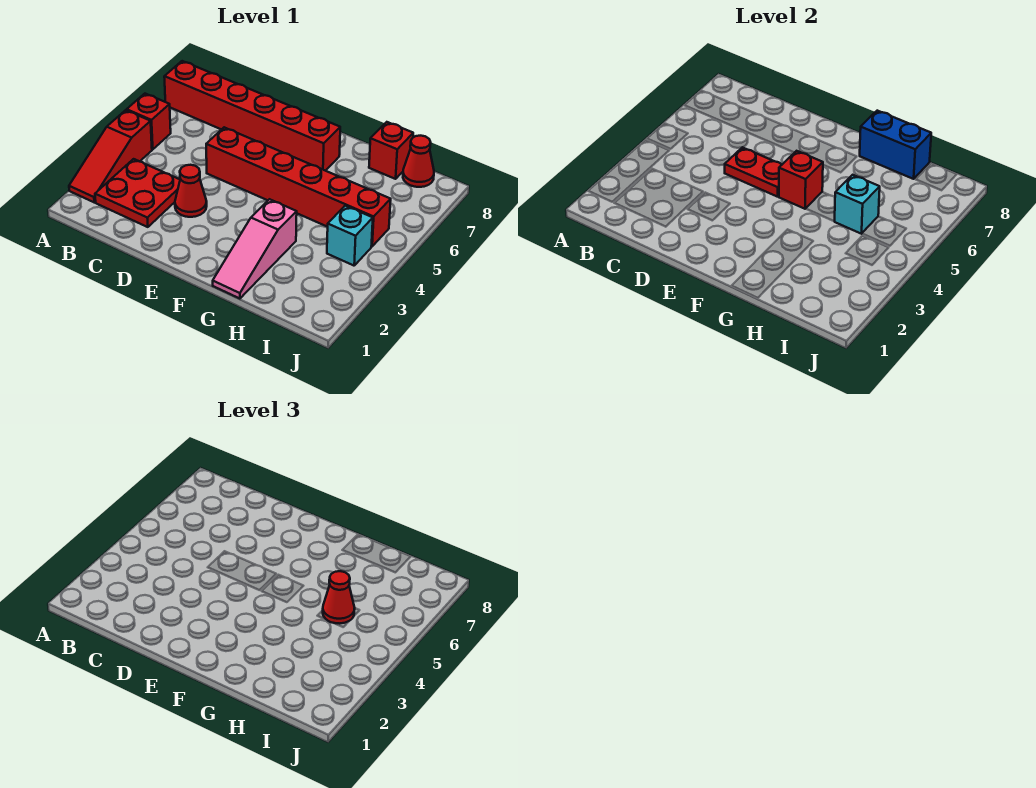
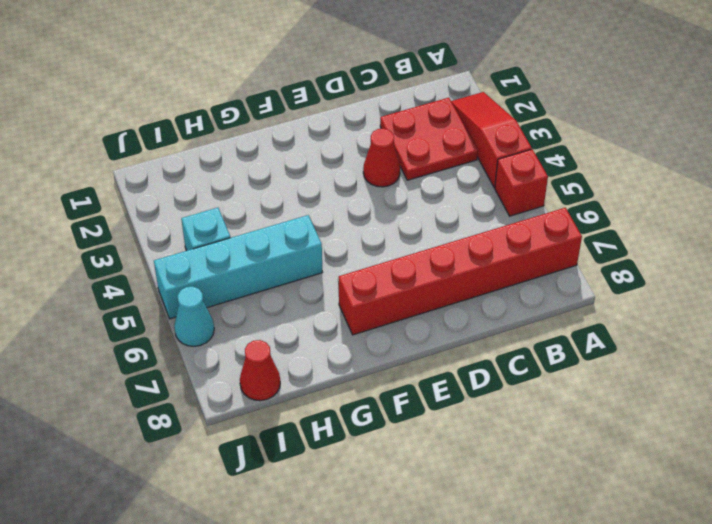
cyan 1x4 brick [154,215,323,319] -> red 1x6 brick [206,127,391,246]
cyan 1x1 cone [174,286,214,346] -> none
none -> pink 1x3 slope [213,199,297,299]
none -> red 1x1 brick [369,122,413,179]
none -> red 1x2 plate [725,147,782,197]

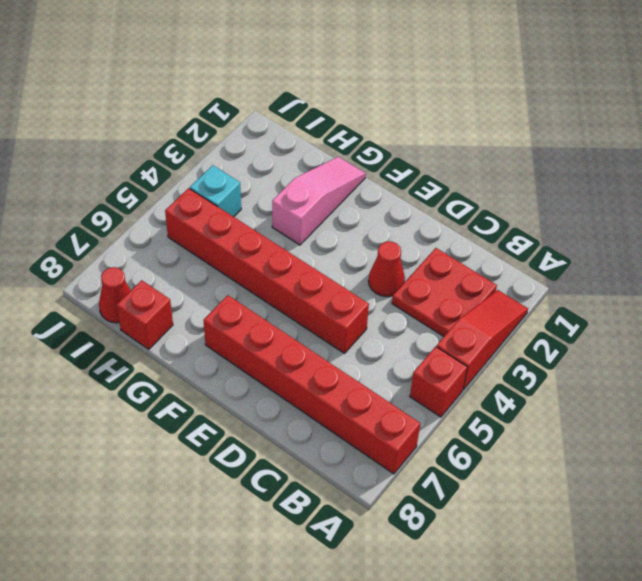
none -> red 1x2 plate [725,147,782,197]
none -> red 1x1 brick [779,151,823,209]
none -> blue 1x2 brick [860,111,931,179]

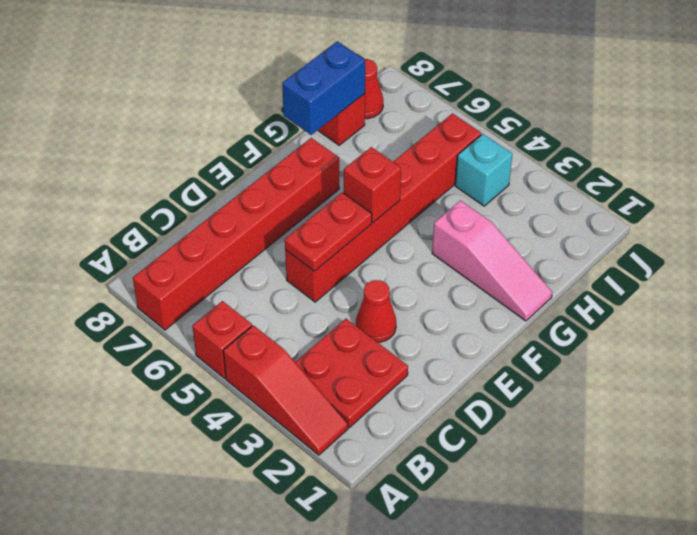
none -> cyan 1x1 brick [834,175,880,234]
none -> red 1x1 cone [323,571,355,623]

